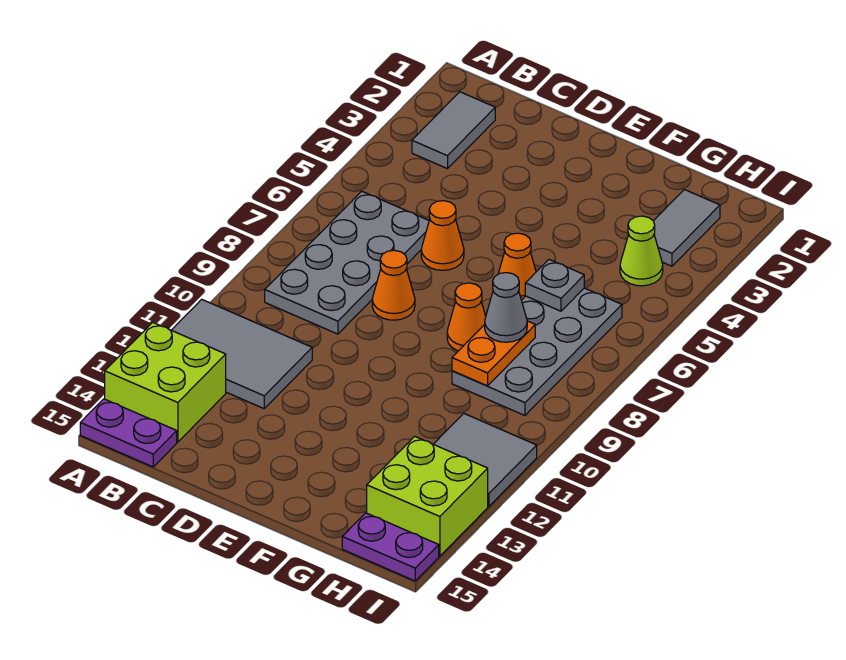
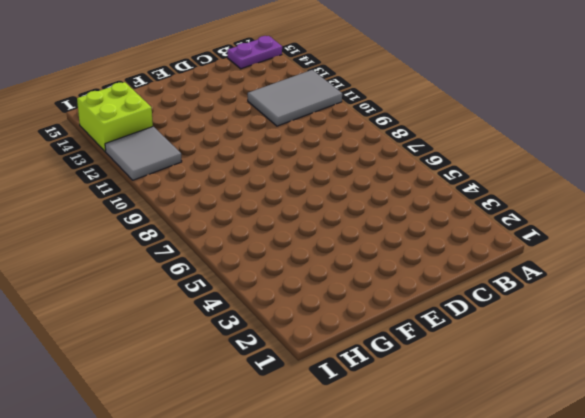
none -> lime 2x2 brick [105,322,226,442]
none -> grey 1x2 tile [412,92,495,169]
none -> grey 2x4 plate [265,191,429,334]

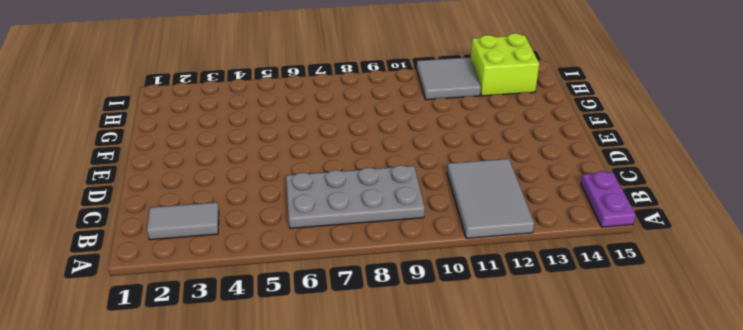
none -> lime 2x2 brick [105,322,226,442]
none -> orange 1x1 cone [421,201,464,270]
none -> orange 1x1 cone [372,250,415,320]

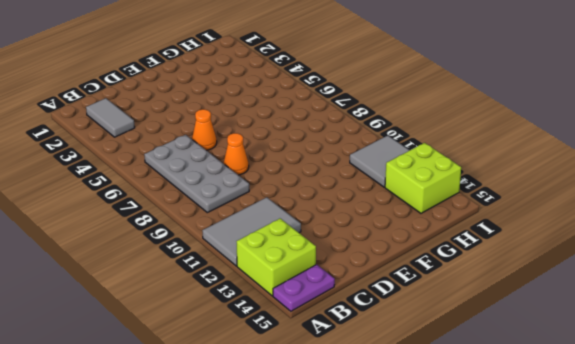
none -> orange 1x1 cone [498,233,536,300]
none -> orange 1x1 cone [447,283,486,351]
none -> grey 2x4 plate [452,288,622,415]

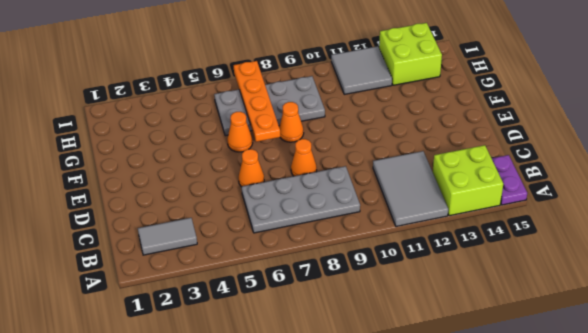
orange 1x4 plate [234,61,280,142] -> none
none -> grey 1x2 tile [654,190,720,266]
none -> lime 1x1 cone [620,216,663,286]
none -> purple 1x2 plate [342,513,439,581]

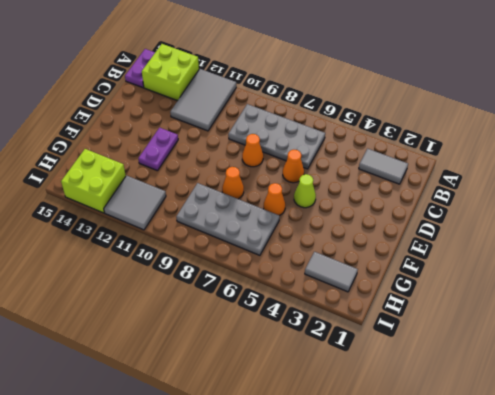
lime 1x1 cone [294,174,316,208] -> lime 1x1 cone moved to [620,216,663,286]
purple 1x2 plate [138,128,178,171] -> purple 1x2 plate moved to [342,513,439,581]
none -> grey 1x1 plate [525,260,584,311]
none -> orange 1x2 plate [452,321,535,386]
none -> grey 1x1 cone [485,273,527,342]

